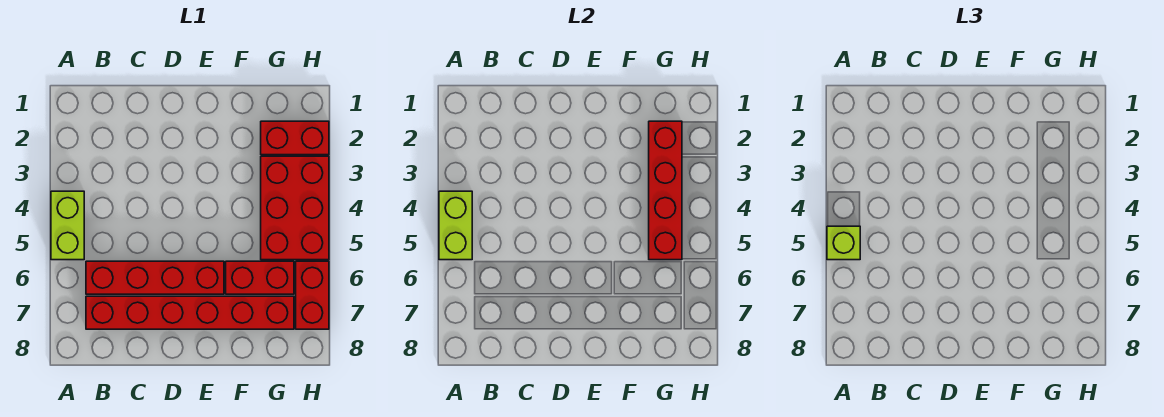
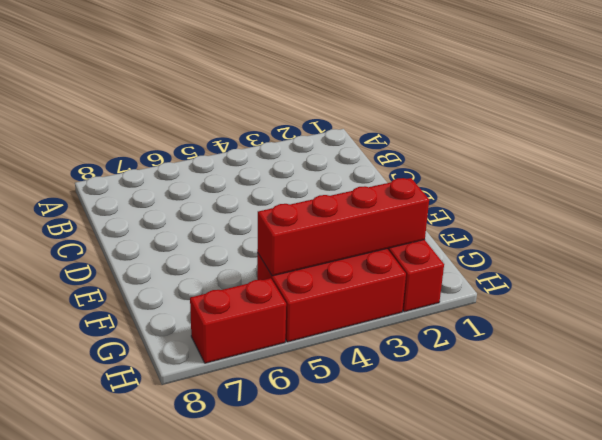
none -> lime 1x2 brick [51,191,84,260]
none -> red 1x4 brick [86,261,224,294]

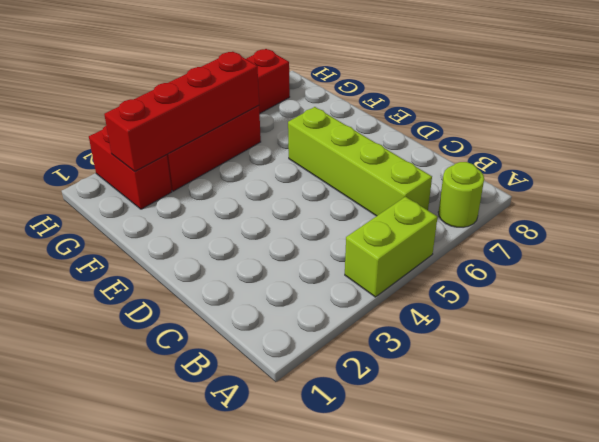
lime 1x1 round brick [438,162,484,227] -> none
lime 1x4 brick [288,107,432,216] -> red 1x4 brick [86,261,224,294]
none -> red 1x6 brick [86,296,294,329]
none -> red 1x2 brick [226,261,294,294]

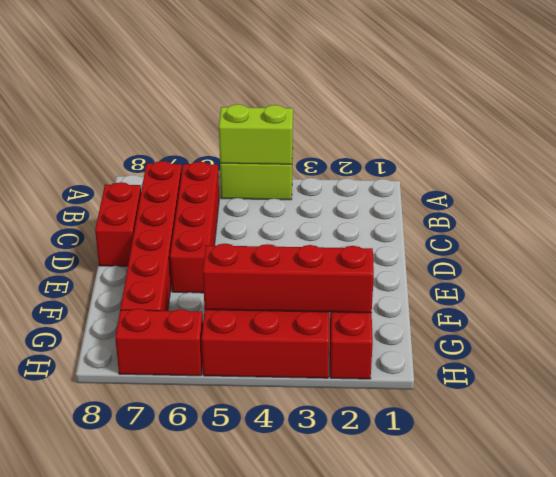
red 1x2 brick [95,182,141,266] -> red 1x2 brick moved to [226,261,294,294]
none -> lime 1x1 brick [827,226,860,260]

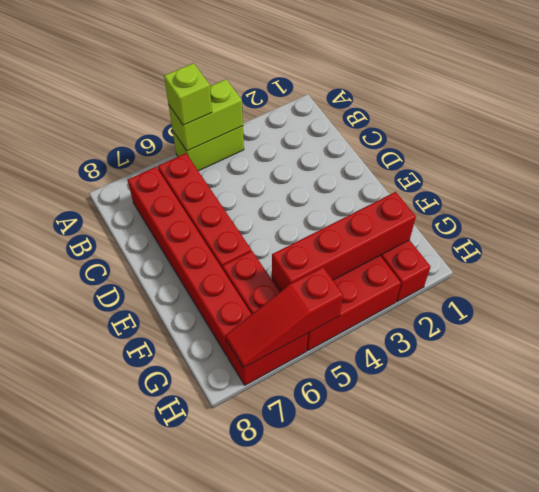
red 1x3 slope [225,267,343,368] -> none

